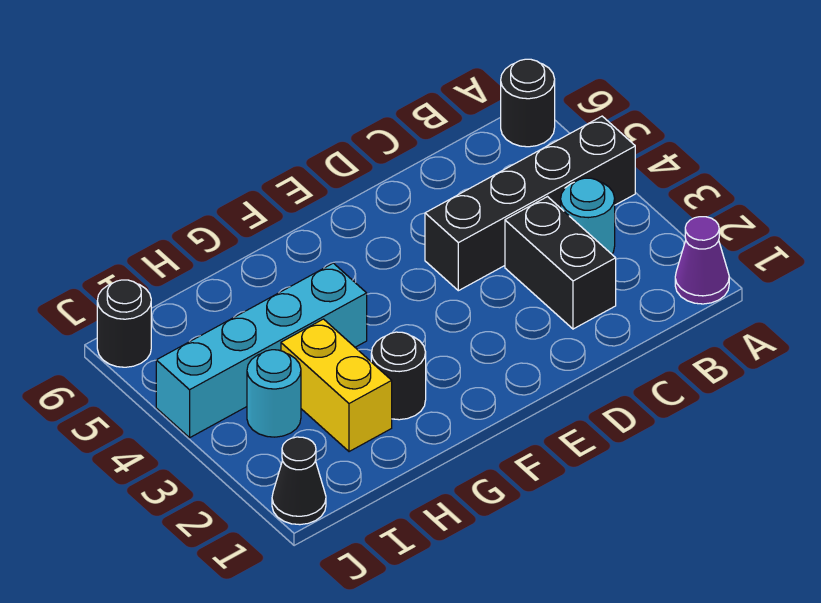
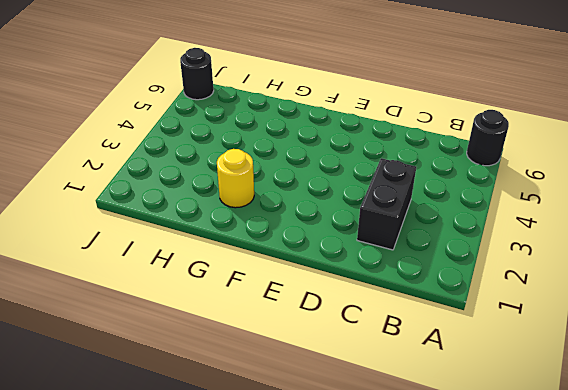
yellow 1x1 round brick [217,149,254,208] -> black 1x1 round brick [371,332,426,420]
none -> purple 1x1 cone [675,217,729,304]
none -> black 1x4 brick [425,116,635,291]

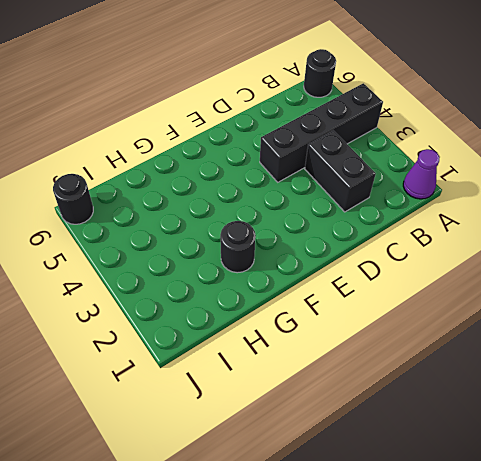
none -> cyan 1x1 round brick [561,178,615,254]
none -> cyan 1x4 brick [156,263,367,438]

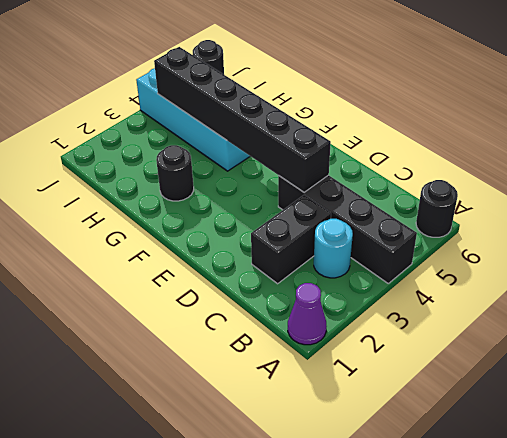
black 1x6 brick [154,47,331,192] -> none
none -> yellow 1x2 brick [281,319,392,452]
none -> cyan 1x1 round brick [247,350,301,437]

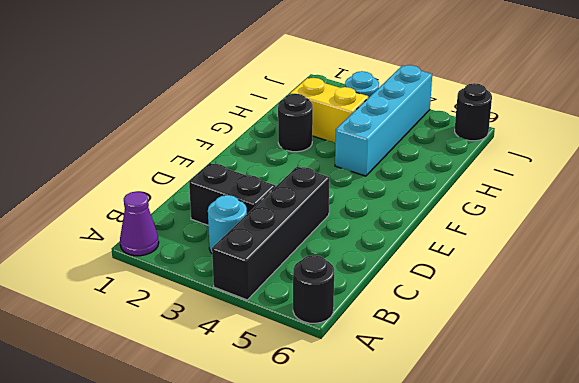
none -> black 1x1 cone [272,437,326,525]

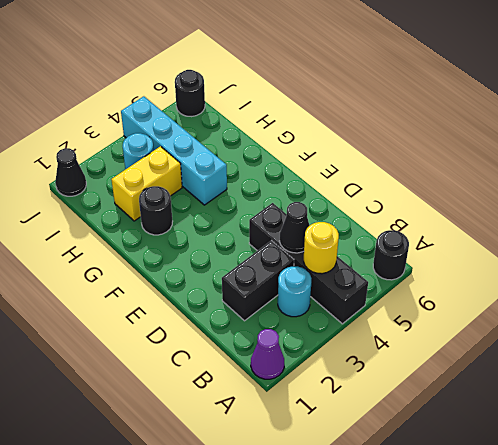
yellow 1x1 round brick [304,222,339,274] -> none
black 1x1 cone [279,202,310,253] -> none

